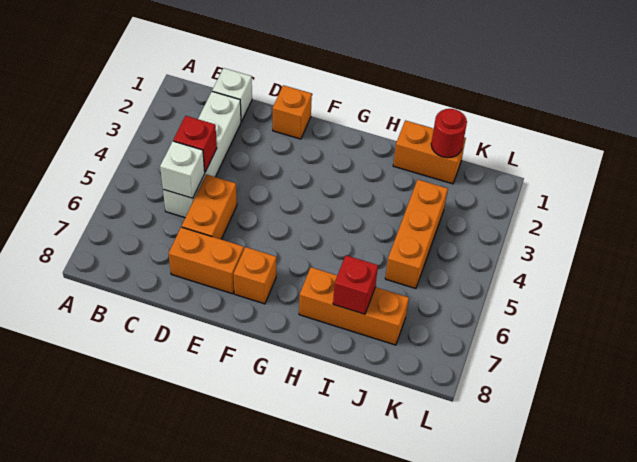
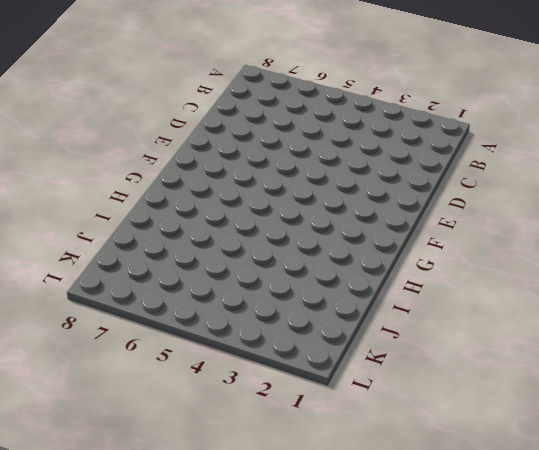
none -> white 1x1 brick [212,68,252,122]
none -> white 1x4 brick [163,92,241,218]
none -> orange 1x2 brick [182,174,237,239]

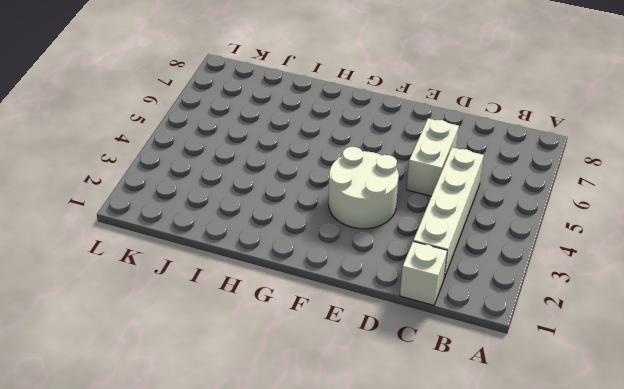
white 1x2 brick [407,118,459,196] -> orange 1x2 brick [182,174,237,239]
white 2x2 round brick [329,147,399,229] -> none
none -> orange 1x2 brick [168,227,244,294]
none -> orange 1x1 brick [273,85,312,139]
none -> orange 1x1 brick [234,247,276,304]

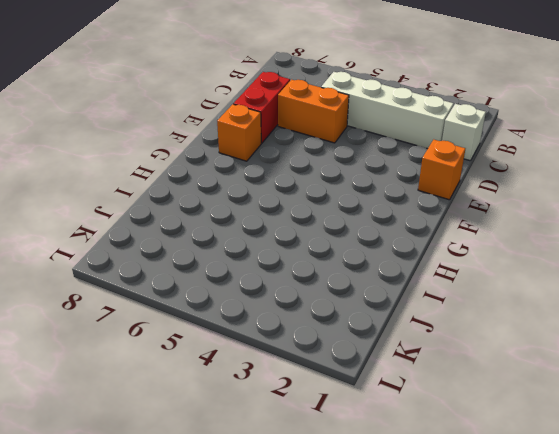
red 1x2 brick [233,72,290,143] -> orange 1x2 brick [168,227,244,294]
none -> orange 1x3 brick [299,267,409,345]
none -> orange 1x2 brick [393,120,466,184]
none -> orange 1x3 brick [385,180,448,289]

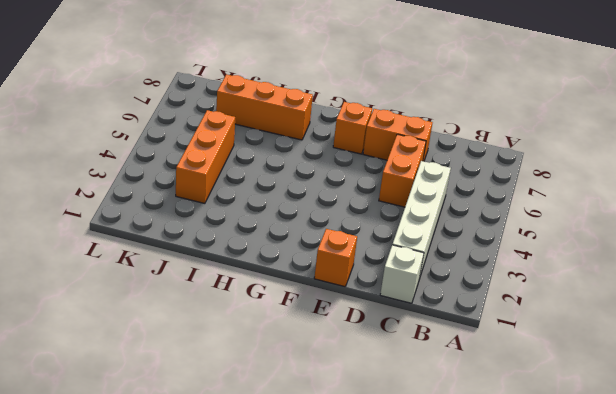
none -> orange 1x2 brick [393,120,466,184]
none -> red 1x1 brick [173,116,217,172]
none -> white 1x1 brick [160,141,205,198]

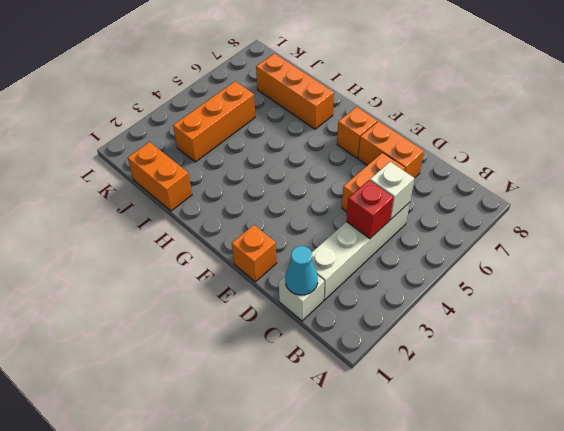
cyan 1x1 cone [285,246,318,295] -> none
none -> red 1x1 brick [333,255,378,314]
none -> red 1x1 round brick [431,109,467,158]

